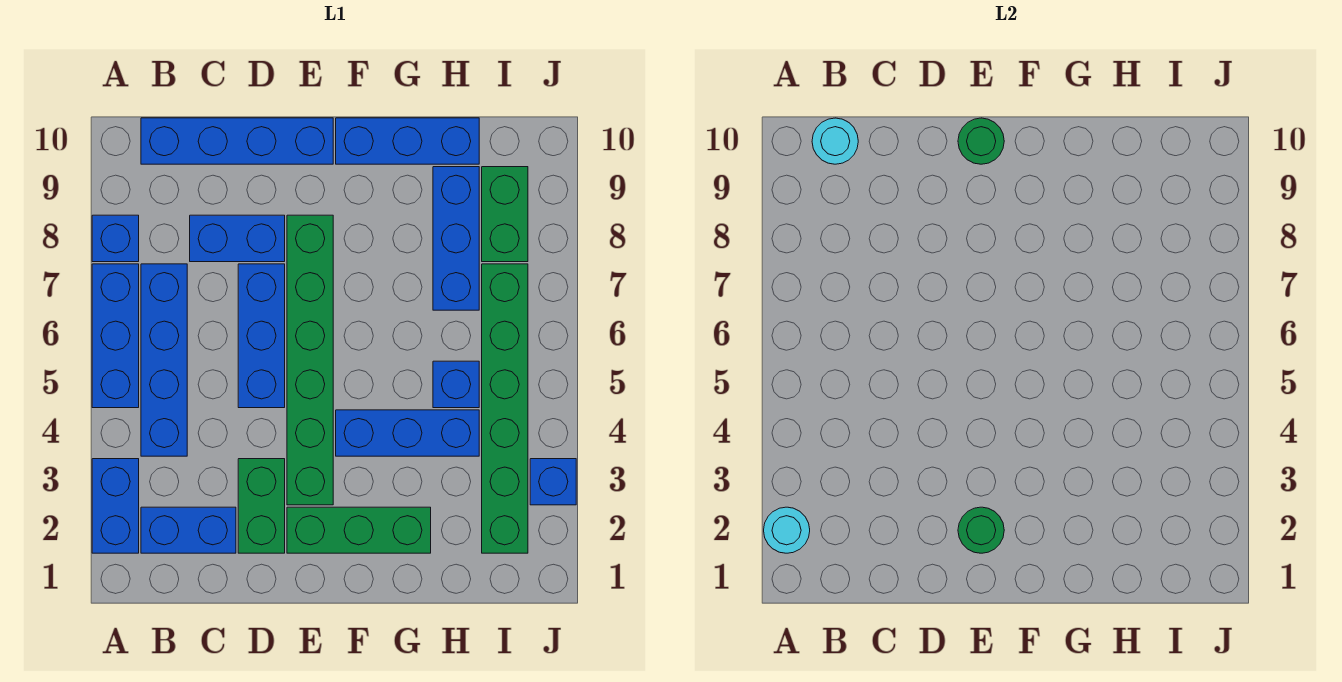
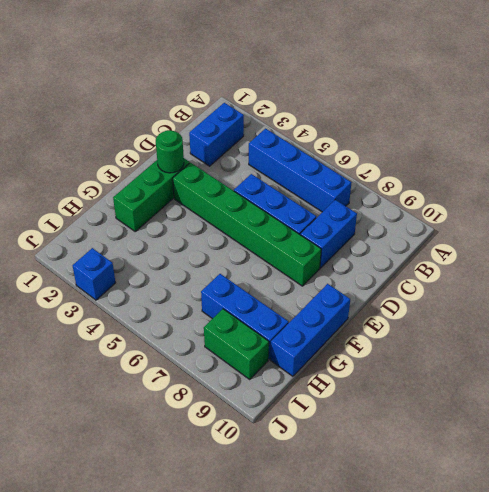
none -> blue 1x2 brick [92,459,139,553]
none -> blue 1x3 brick [92,264,139,408]
none -> blue 1x1 brick [92,215,139,262]

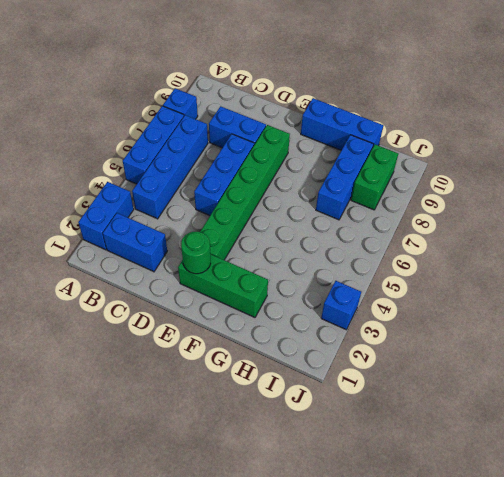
none -> blue 1x4 brick [141,118,333,164]
none -> green 1x2 brick [238,459,285,553]
none -> blue 1x3 brick [336,410,479,456]

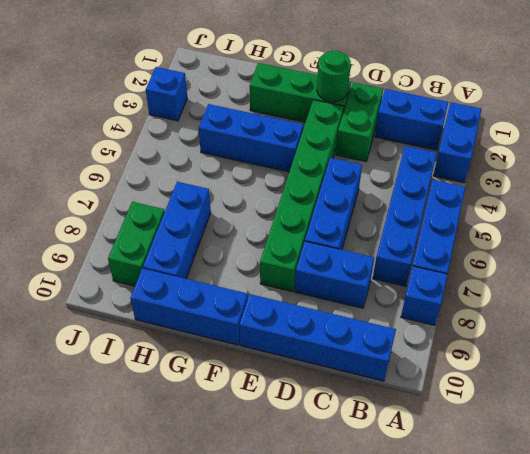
none -> blue 1x1 brick [433,361,479,408]
none -> green 1x6 brick [482,264,528,553]
none -> cyan 1x1 round brick [764,507,810,553]

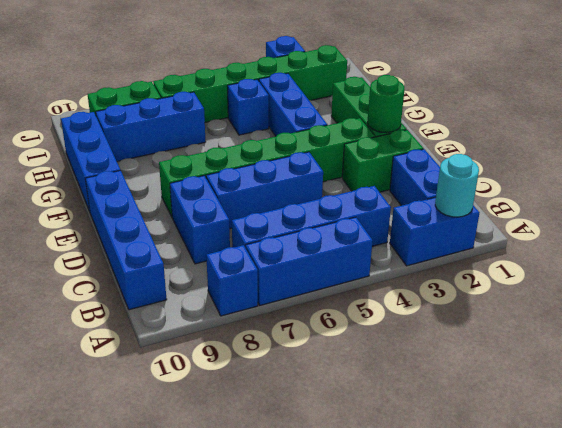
none -> cyan 1x1 round brick [812,118,858,164]
none -> green 1x1 round brick [958,118,1004,164]

